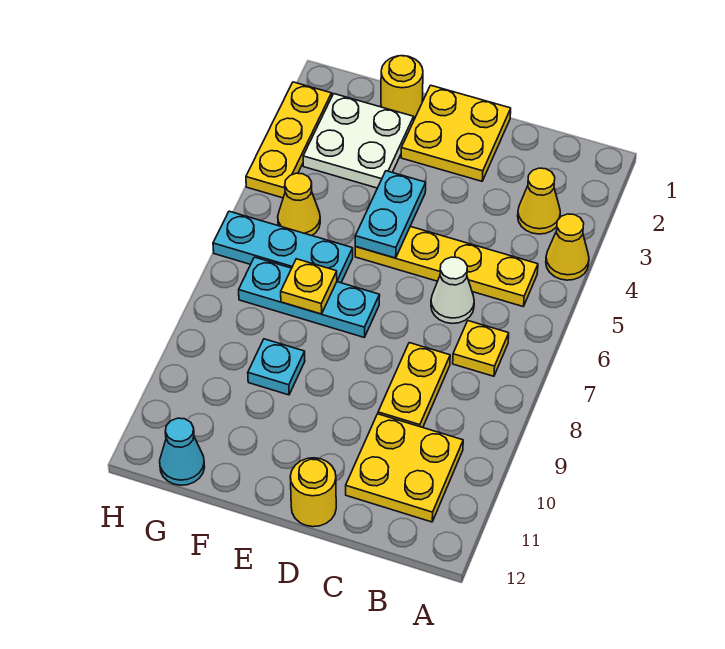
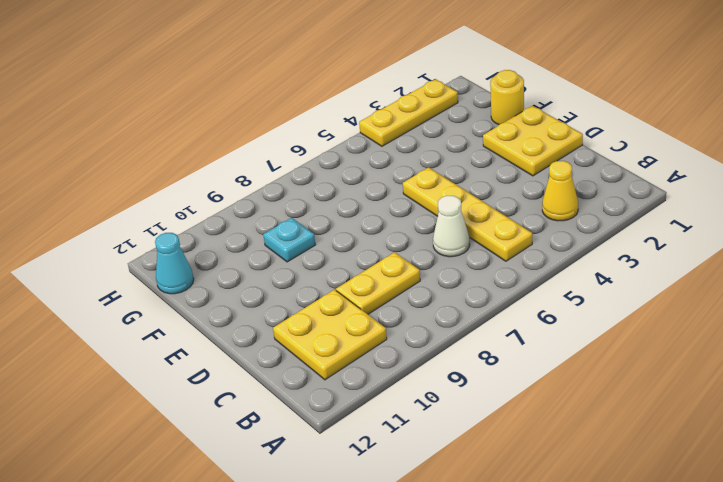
none -> yellow 1x1 cone [546,214,589,280]
none -> yellow 1x1 plate [453,321,509,376]
none -> yellow 1x1 round brick [290,458,336,527]

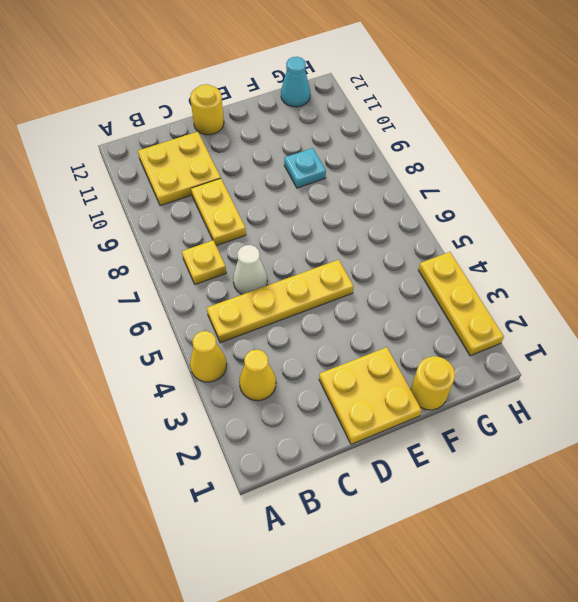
none -> cyan 1x3 plate [239,257,380,337]
none -> white 2x2 plate [303,94,414,188]
none -> cyan 1x3 plate [213,211,353,283]

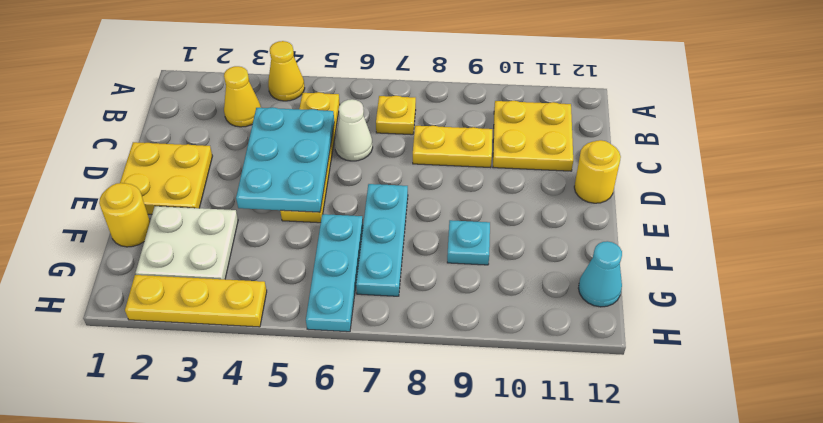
cyan 2x3 plate [236,107,334,212] -> cyan 1x2 plate [355,171,426,258]
none -> yellow 1x1 cone [278,173,320,236]
none -> yellow 1x1 plate [281,259,337,314]

